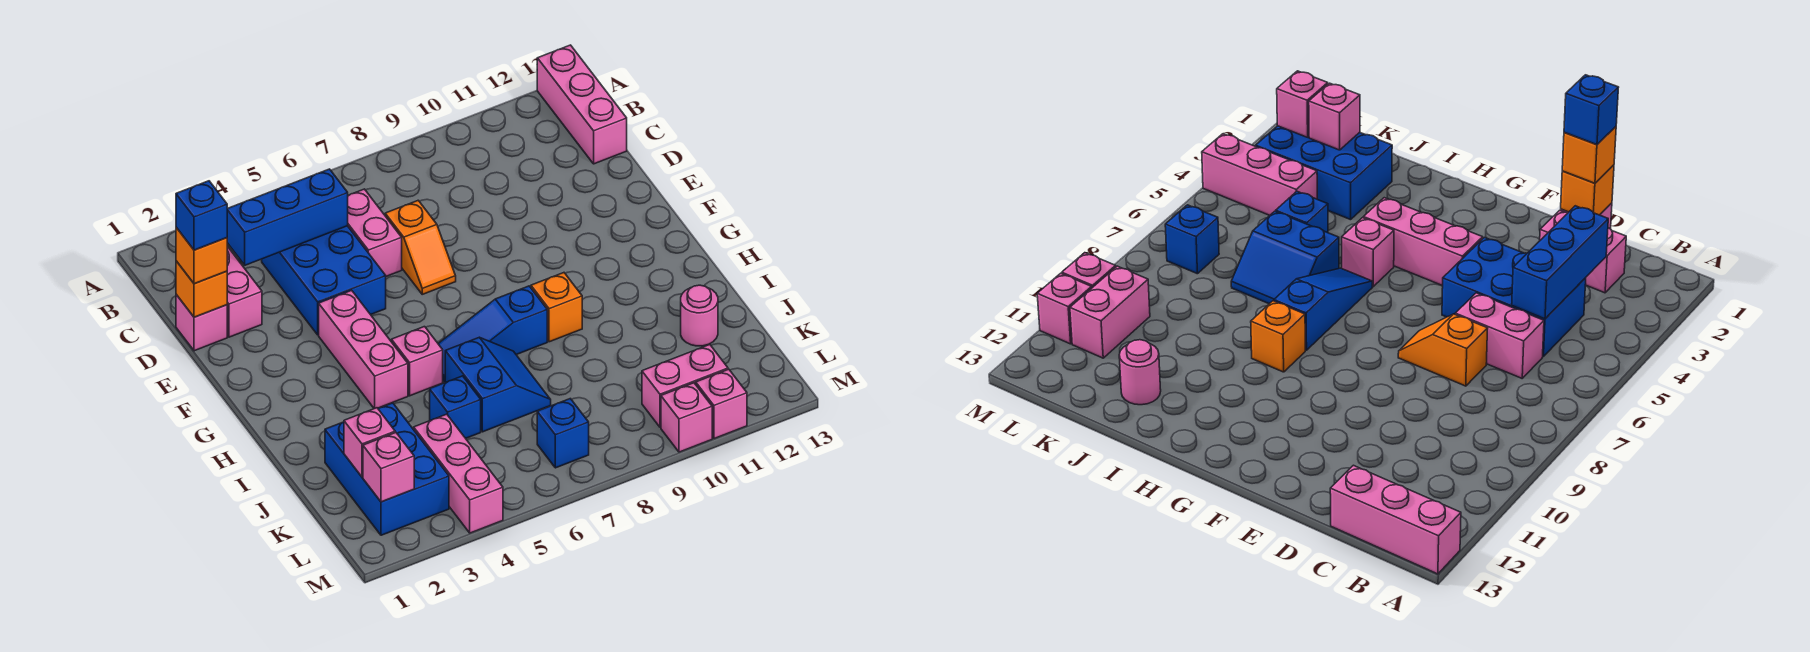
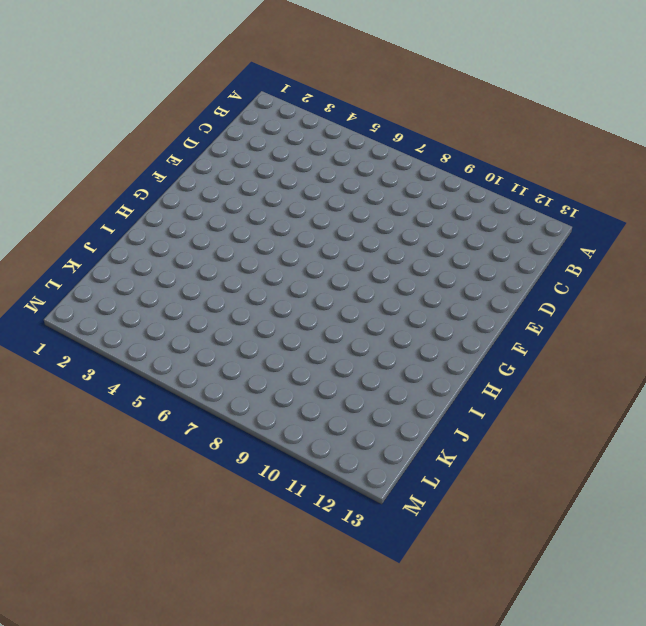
none -> pink 1x3 brick [537,45,627,164]
none -> pink 1x2 brick [227,246,262,337]
none -> blue 2x3 brick [262,226,386,335]

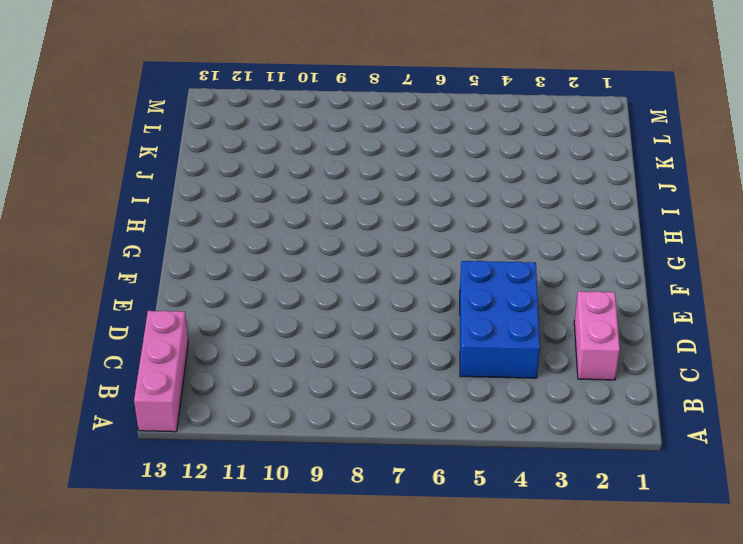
none -> pink 1x2 brick [348,189,402,276]
none -> pink 1x1 brick [176,295,227,351]
none -> orange 1x2 slope [385,201,456,294]

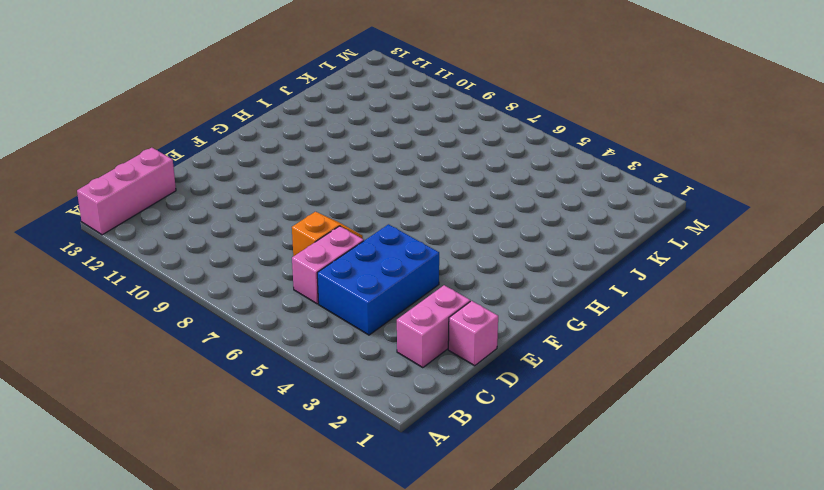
none -> pink 1x3 brick [319,290,408,409]
none -> pink 1x1 brick [391,327,443,396]
none -> blue 1x3 slope [438,286,547,382]

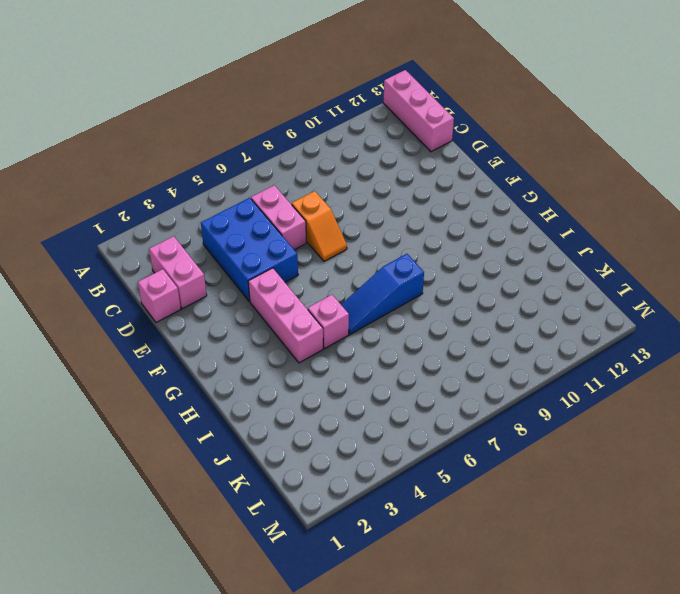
none -> orange 1x1 brick [531,273,582,342]
none -> blue 2x2 slope [445,337,551,432]
none -> blue 2x3 brick [325,403,449,535]

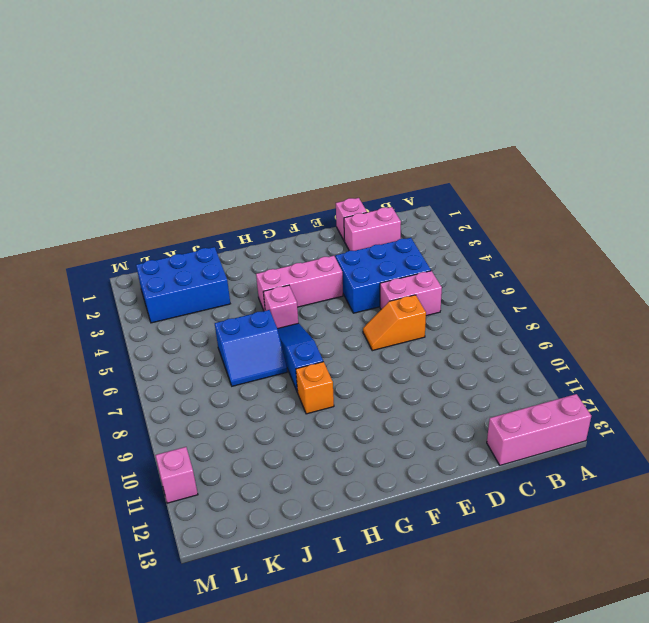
none -> blue 1x1 brick [430,376,481,438]
none -> pink 1x1 round brick [681,285,718,346]
none -> pink 1x3 brick [414,414,503,533]

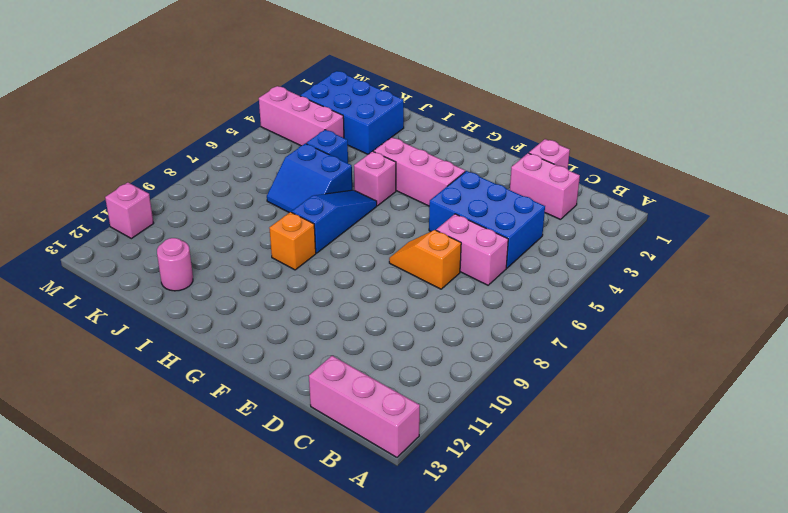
none -> blue 1x1 brick [537,399,589,468]
none -> pink 1x2 brick [642,345,728,427]
none -> pink 1x1 brick [661,383,712,452]

